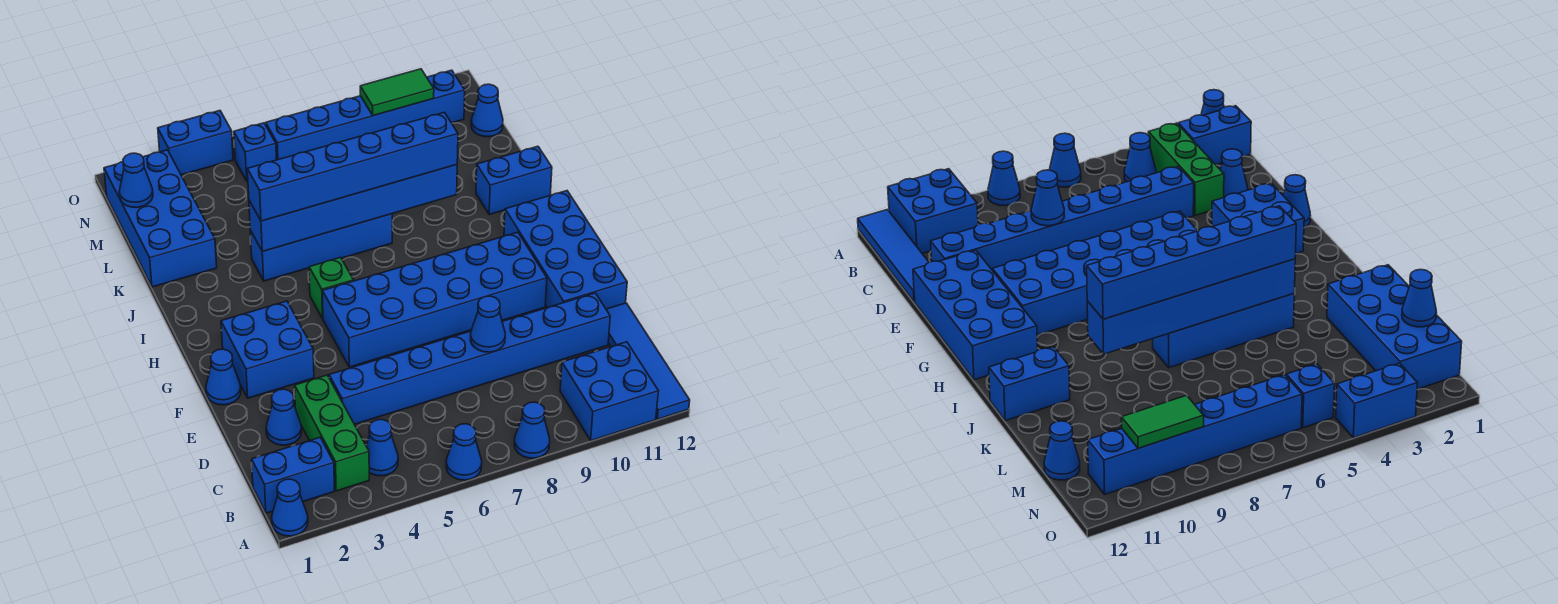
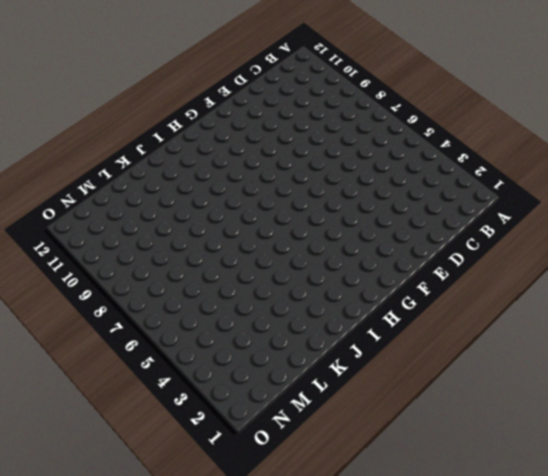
none -> blue 1x1 cone [272,479,308,536]
none -> blue 1x1 cone [446,424,482,480]
none -> blue 1x1 cone [514,402,550,458]

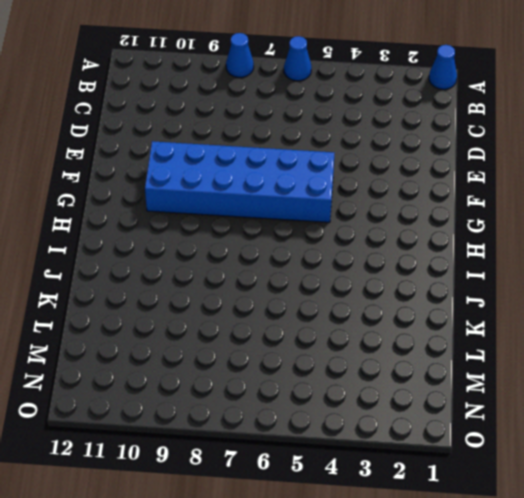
none -> blue 2x2 brick [560,342,658,441]
none -> blue 1x4 tile [606,303,690,419]
none -> blue 1x2 brick [251,438,334,513]

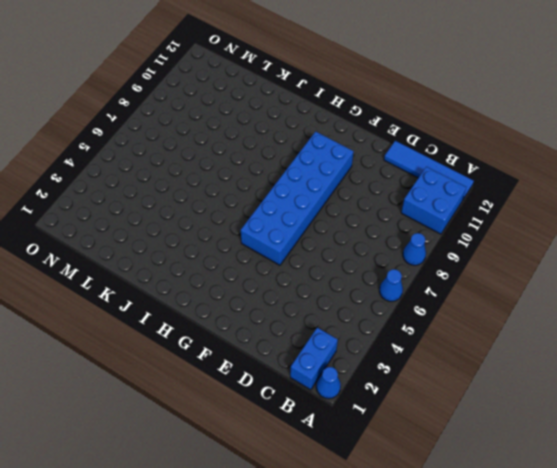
none -> green 1x3 brick [295,375,369,491]
none -> blue 1x1 cone [366,419,398,476]
none -> blue 1x1 cone [266,389,302,445]

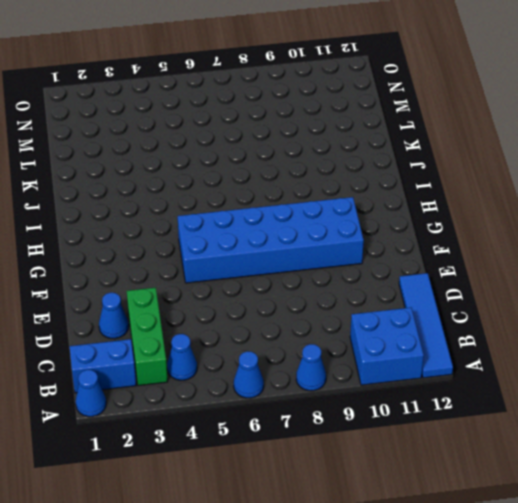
none -> blue 1x8 brick [329,293,610,424]
none -> blue 2x4 brick [504,191,627,309]
none -> blue 1x1 cone [206,349,241,405]

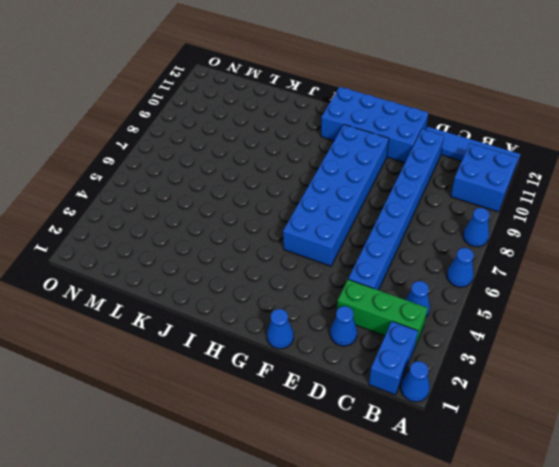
none -> blue 2x2 brick [221,301,314,398]
none -> green 1x1 brick [309,257,354,319]
none -> blue 1x4 brick [250,214,392,281]

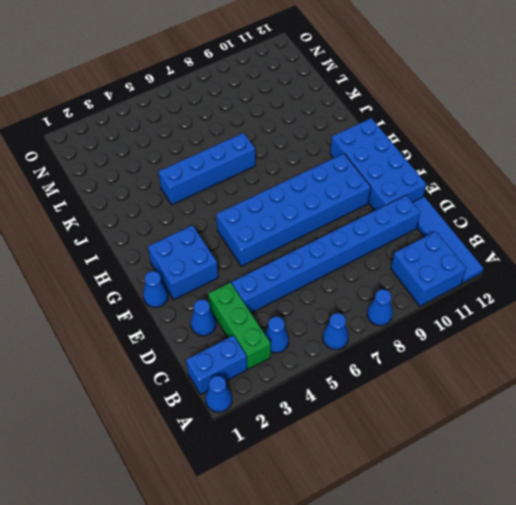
none -> green 1x1 brick [309,257,354,319]
none -> blue 1x2 brick [476,146,552,214]
none -> blue 2x4 brick [104,150,217,287]

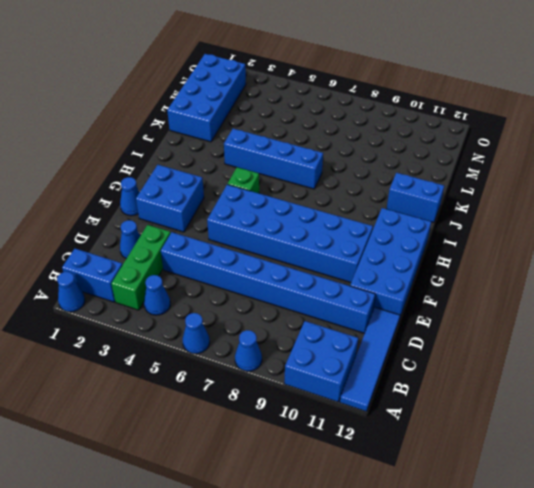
none -> blue 1x1 cone [471,84,503,137]
none -> blue 1x1 brick [234,123,276,181]
none -> blue 1x6 brick [266,70,465,160]

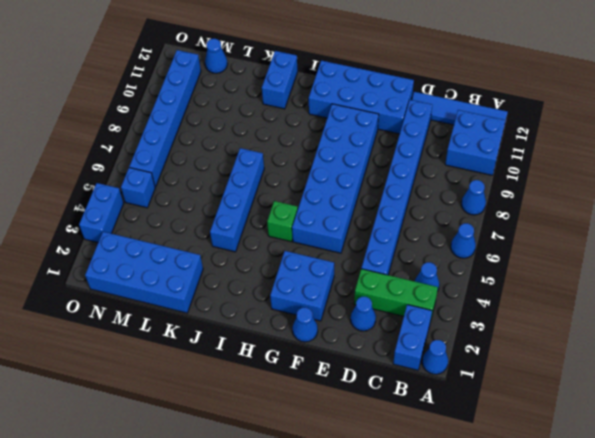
none -> blue 1x1 cone [470,296,505,352]
none -> blue 1x6 brick [249,165,457,252]
none -> blue 1x1 cone [119,153,153,208]

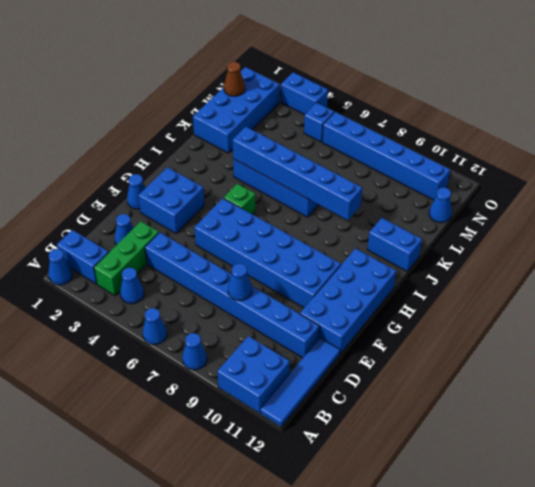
brown 1x1 cone [224,62,245,96] -> blue 1x1 cone [119,153,153,208]
none -> green 1x2 tile [360,69,434,116]
none -> blue 1x6 brick [247,112,458,221]

